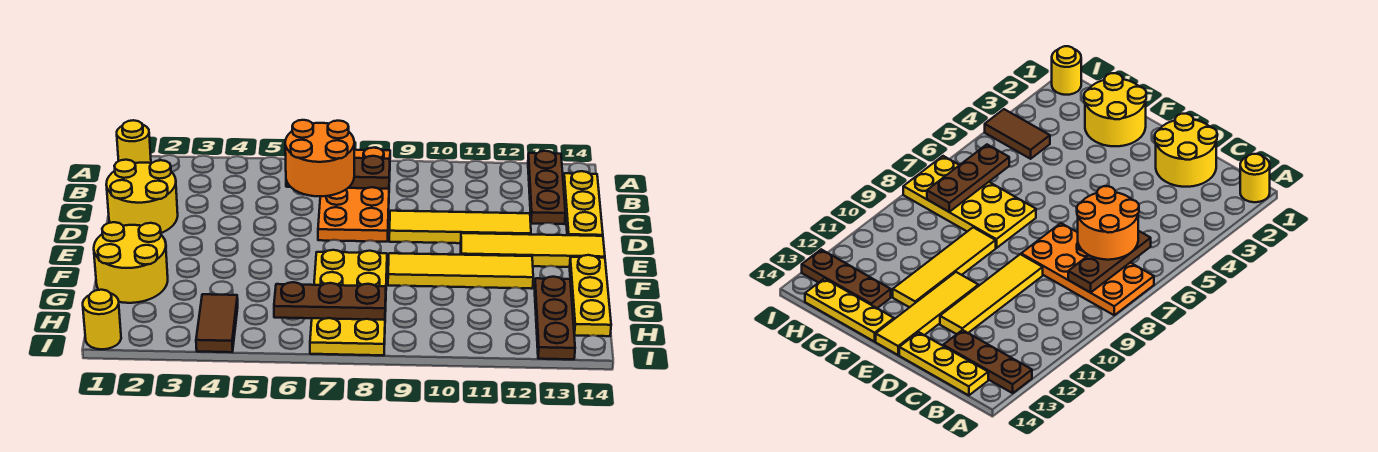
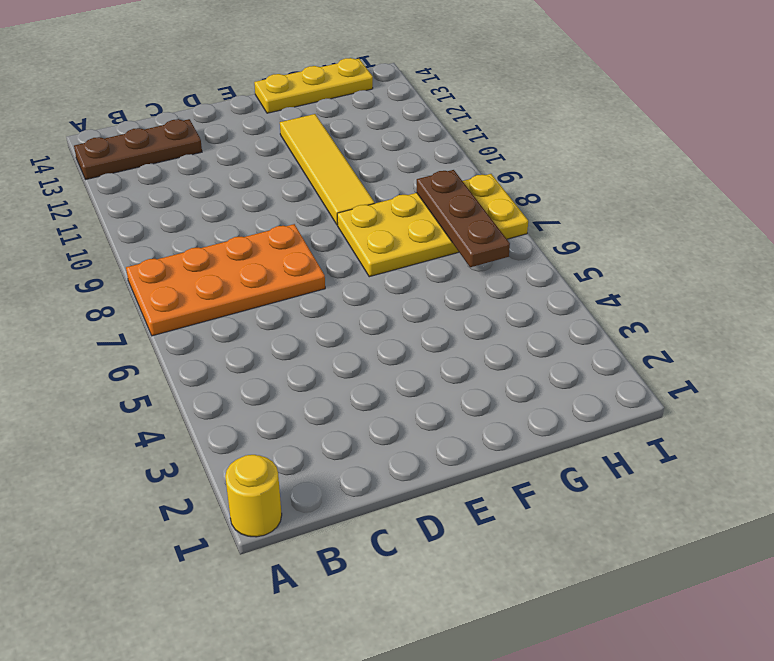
none -> yellow 1x3 plate [564,171,603,236]
none -> yellow 2x2 round brick [106,160,178,233]
none -> yellow 1x4 tile [389,211,531,243]

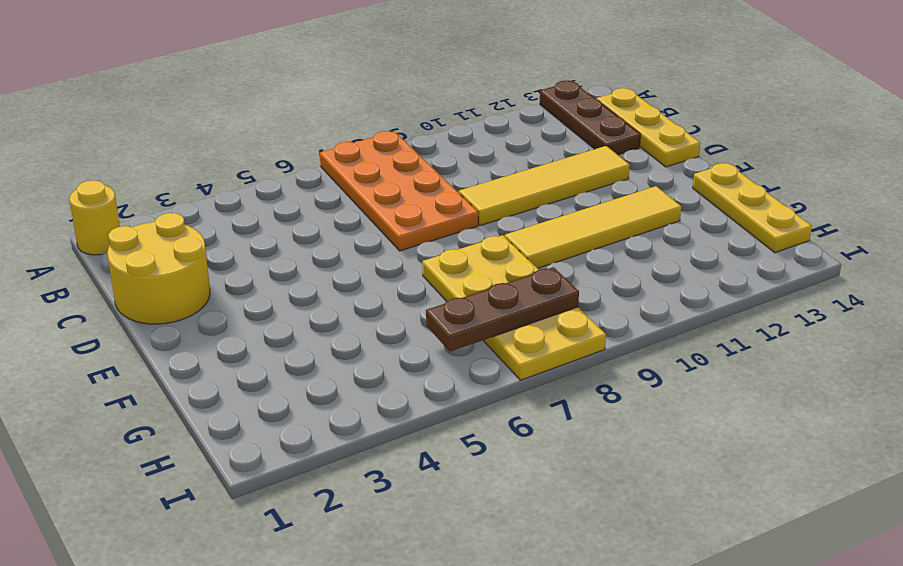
none -> yellow 1x4 tile [461,233,605,267]
none -> yellow 2x2 round brick [94,222,168,303]
none -> brown 1x3 plate [535,277,575,359]

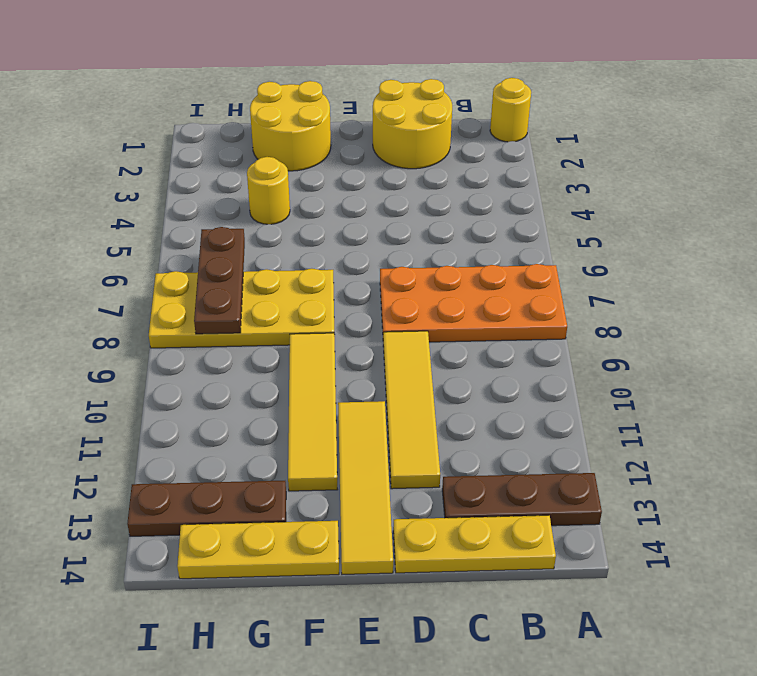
yellow 1x1 round brick [247,157,290,224] -> yellow 1x1 round brick moved to [83,290,121,349]
none -> brown 1x2 tile [196,294,238,352]
none -> brown 1x3 plate [286,156,390,189]
none -> orange 2x2 round brick [285,120,354,196]

